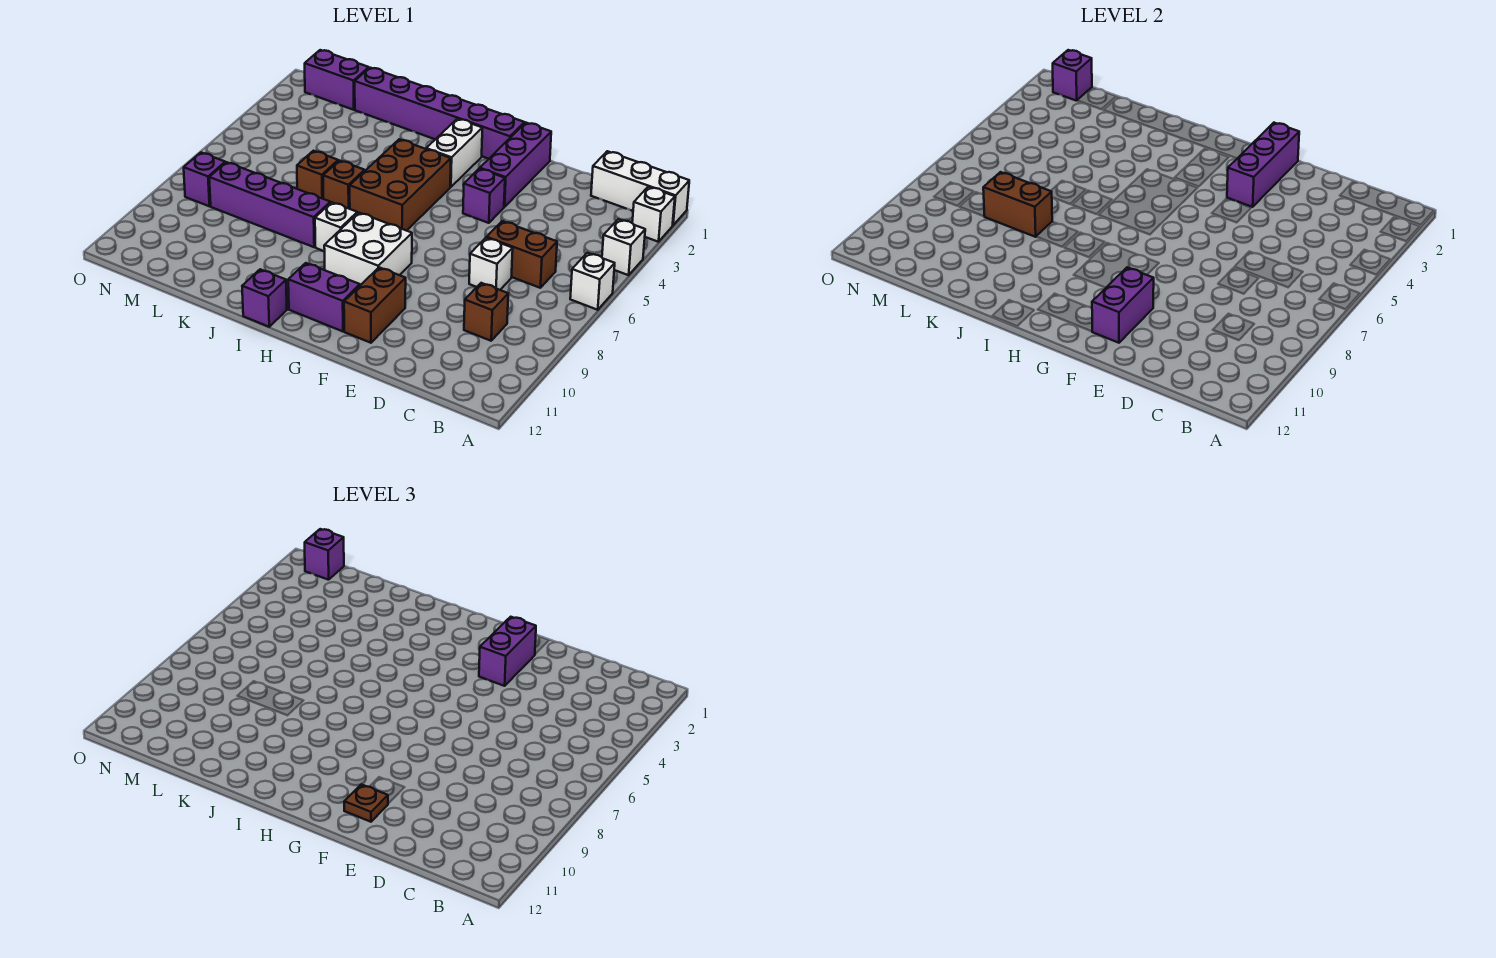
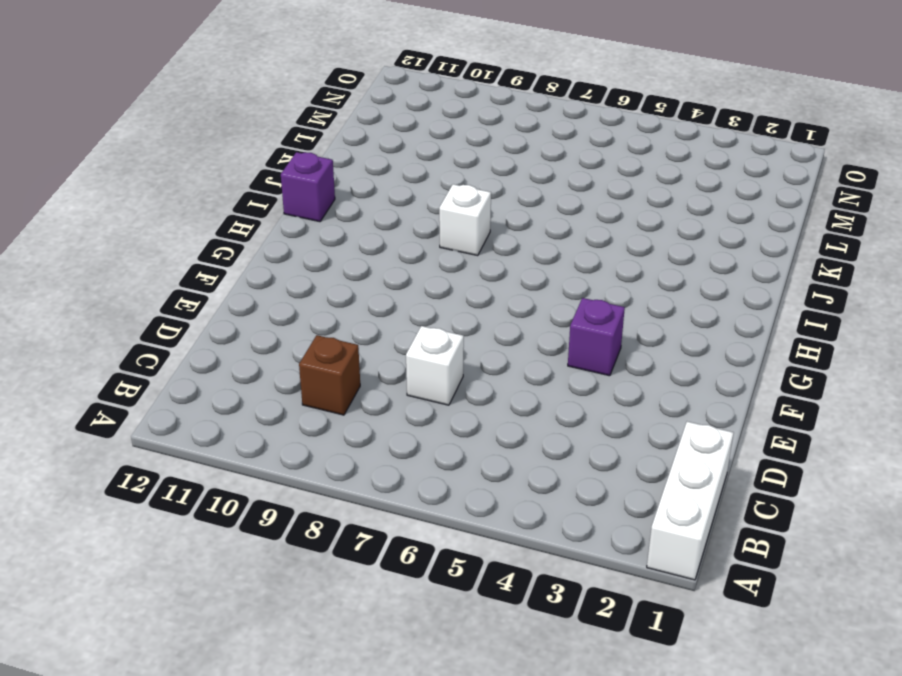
none -> white 1x1 brick [632,187,675,242]
none -> white 1x1 brick [602,219,645,275]
none -> white 1x1 brick [570,253,615,310]

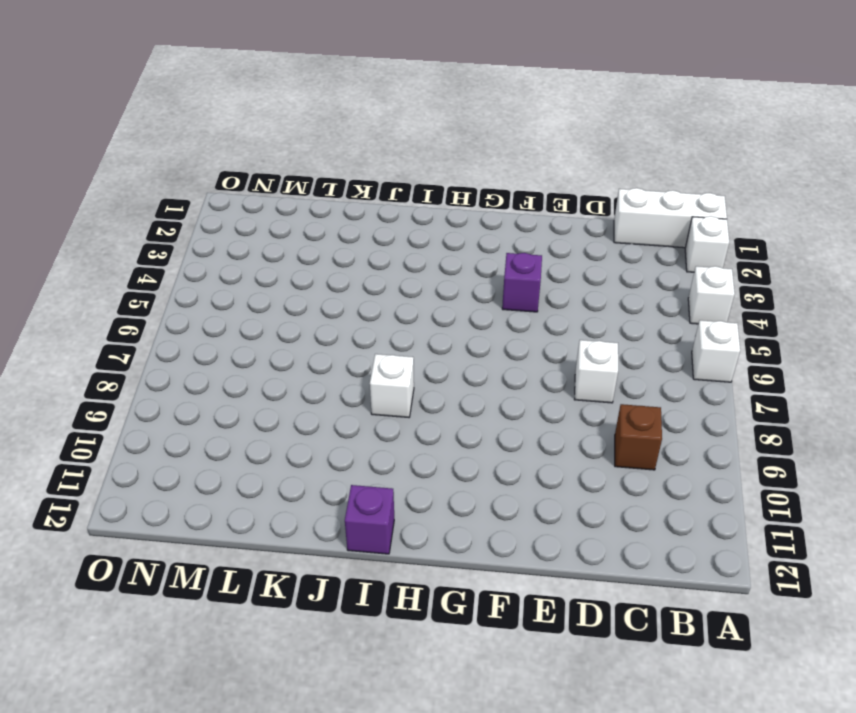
none -> brown 1x2 brick [487,221,557,288]
none -> purple 1x3 brick [480,123,551,207]
none -> brown 1x2 brick [344,267,406,343]

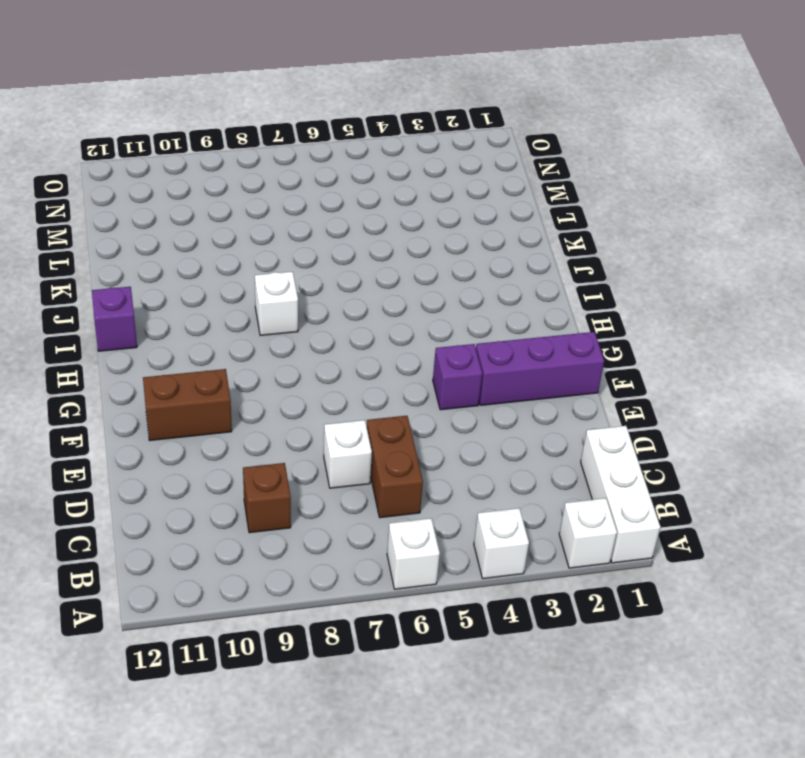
none -> purple 1x6 brick [355,68,524,159]
none -> white 2x2 brick [324,213,412,285]
none -> purple 1x2 brick [288,263,360,331]

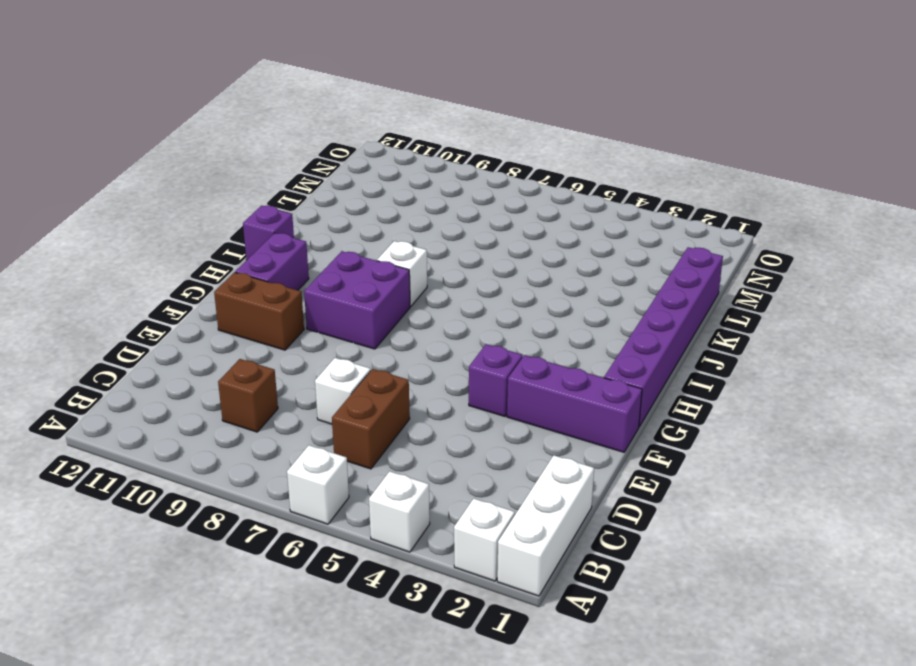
purple 2x2 brick [304,251,410,349] -> white 2x2 brick [324,213,412,285]
none -> white 1x2 brick [426,119,482,187]
none -> brown 2x3 brick [350,139,451,231]
none -> brown 1x1 brick [323,161,365,209]

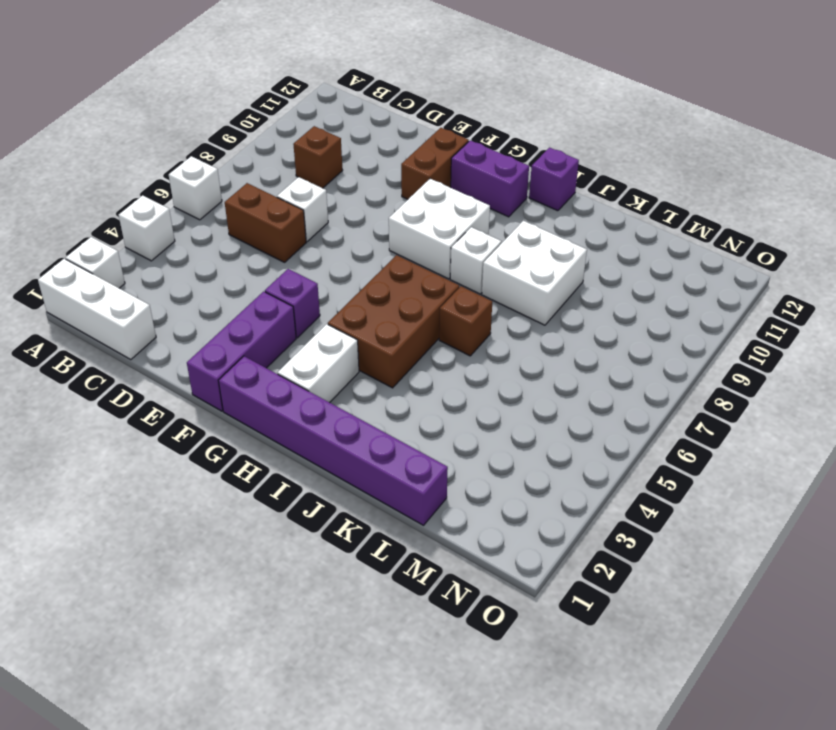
white 2x2 brick [482,221,587,325] -> purple 1x4 brick [209,162,330,247]
none -> brown 1x1 brick [297,151,338,199]
none -> purple 1x2 brick [305,50,369,110]
none -> purple 1x1 brick [184,153,225,206]

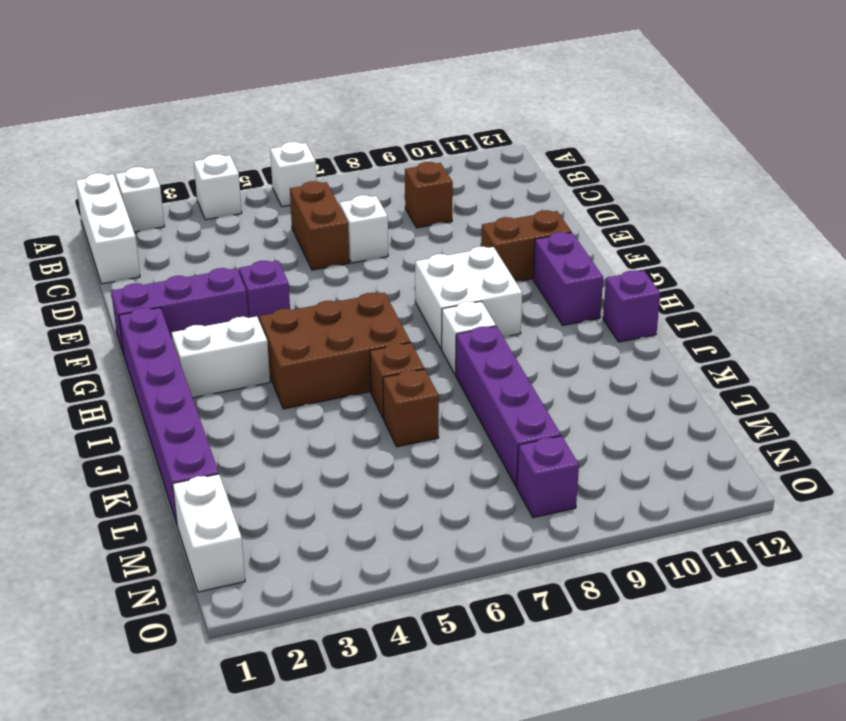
white 1x2 brick [173,474,245,592] -> purple 1x2 brick [305,50,369,110]
none -> purple 1x3 brick [1227,123,1299,207]
none -> purple 1x2 brick [1092,267,1154,343]
none -> brown 1x2 brick [983,172,1052,237]

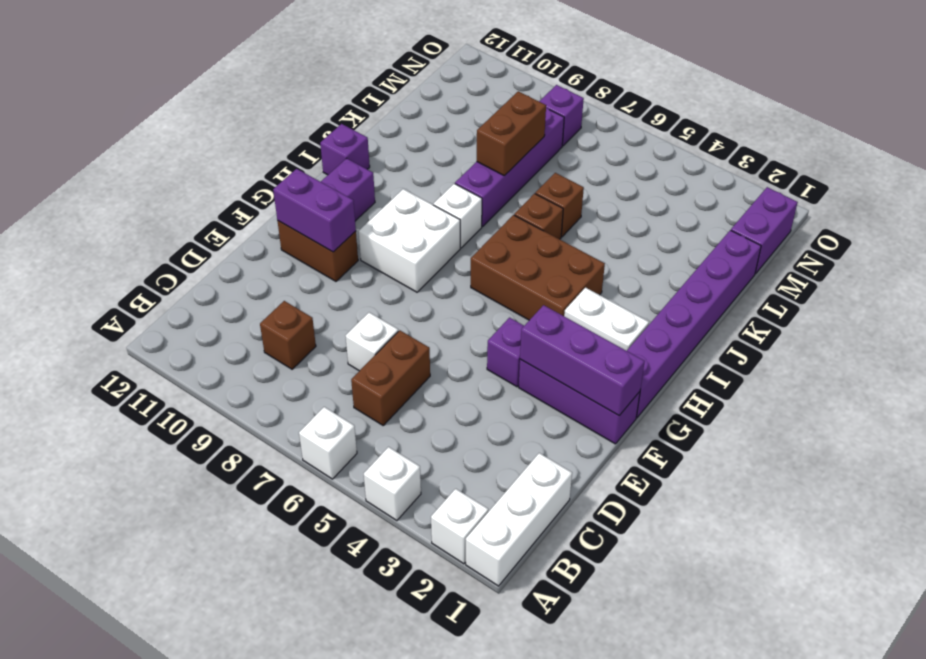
none -> purple 1x1 brick [1053,50,1092,101]
none -> purple 1x2 brick [479,617,536,686]
none -> brown 1x1 plate [344,784,388,822]

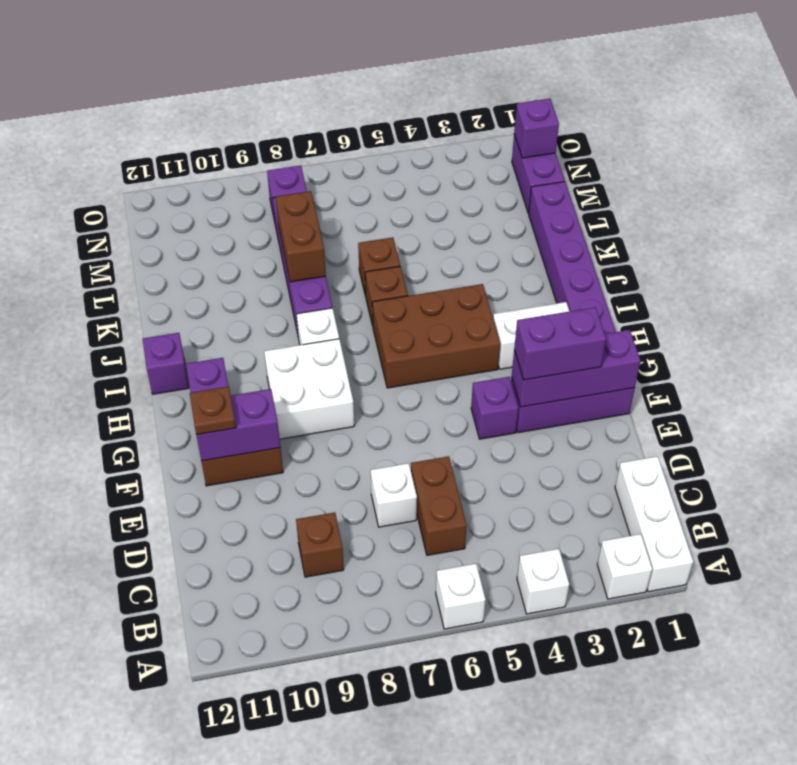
none -> purple 1x1 brick [305,529,344,580]

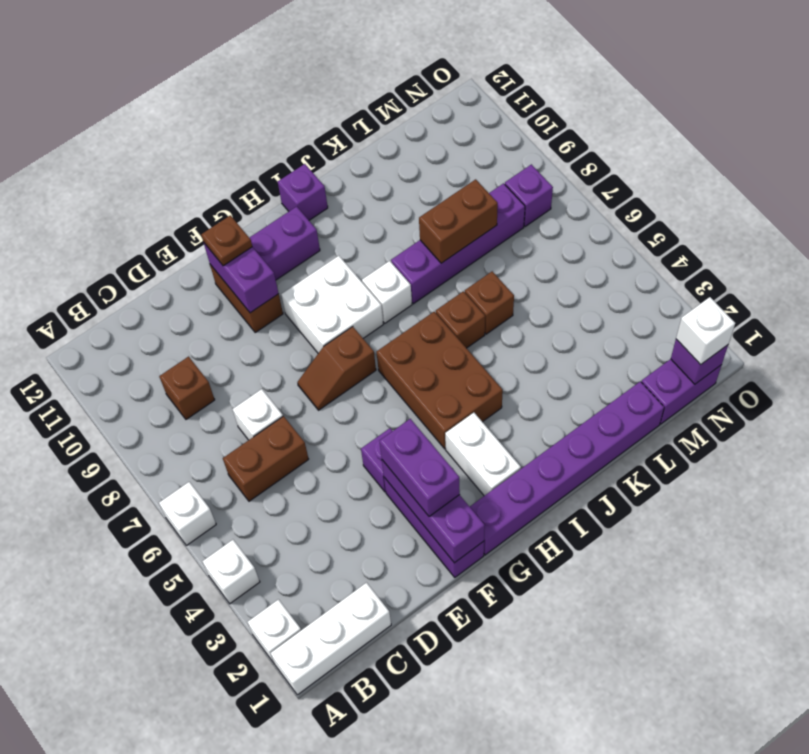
brown 1x2 slope [298,327,376,410] -> none
white 1x1 brick [676,297,735,365] -> purple 1x1 brick [305,529,344,580]

